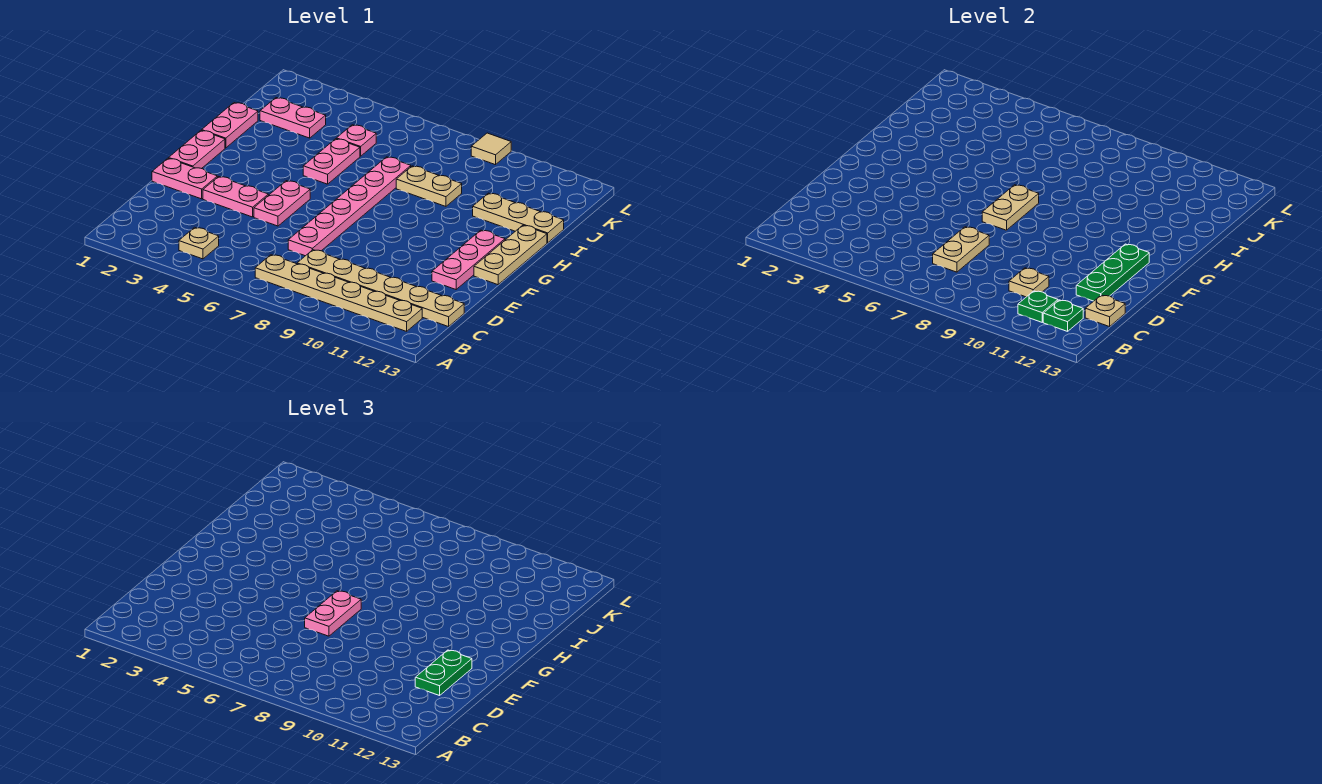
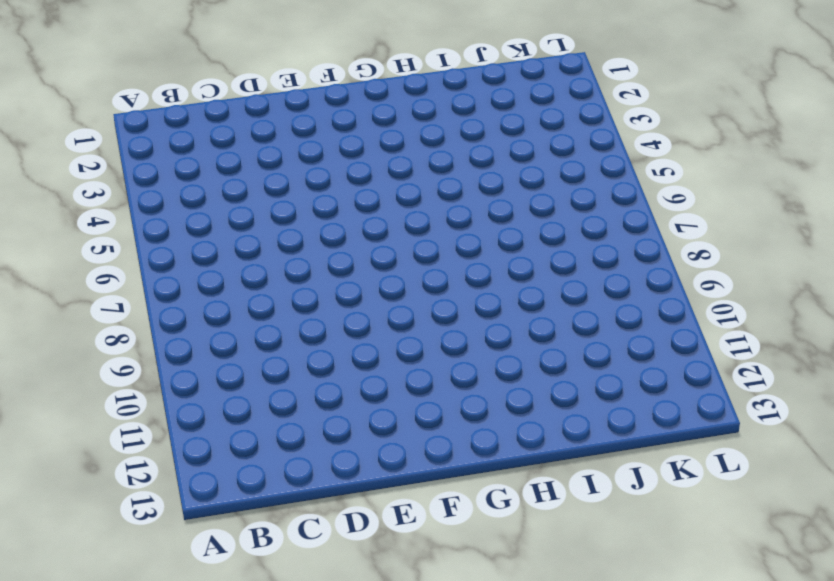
none -> tan 1x1 plate [179,227,219,259]
none -> tan 1x6 plate [255,255,422,331]
none -> tan 1x6 plate [297,250,464,327]

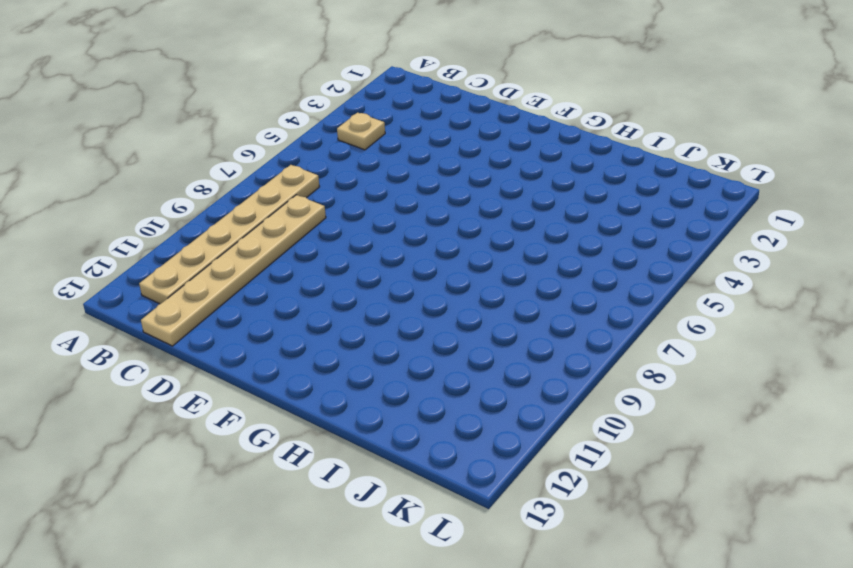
none -> pink 1x6 plate [288,157,411,256]
none -> pink 1x2 plate [152,158,217,199]
none -> pink 1x2 plate [203,177,268,217]

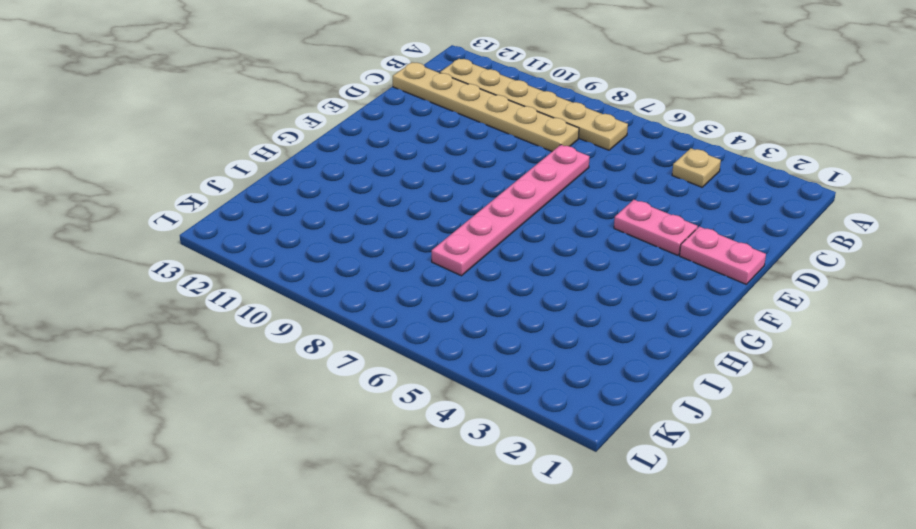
none -> pink 1x2 plate [254,181,310,226]
none -> pink 1x3 plate [432,230,505,289]
none -> pink 1x2 plate [169,130,225,169]

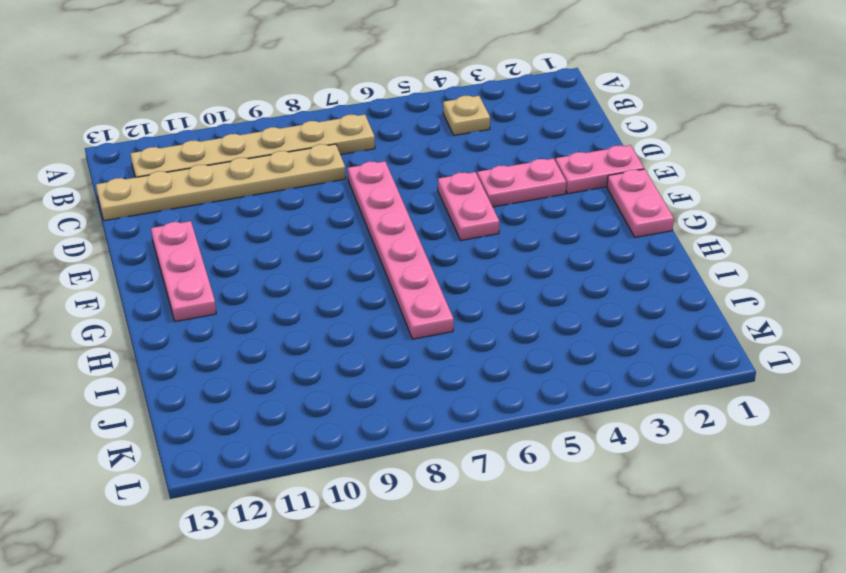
none -> tan 1x3 plate [474,225,547,285]
none -> pink 1x2 plate [202,103,258,148]
none -> pink 1x2 plate [303,139,360,184]

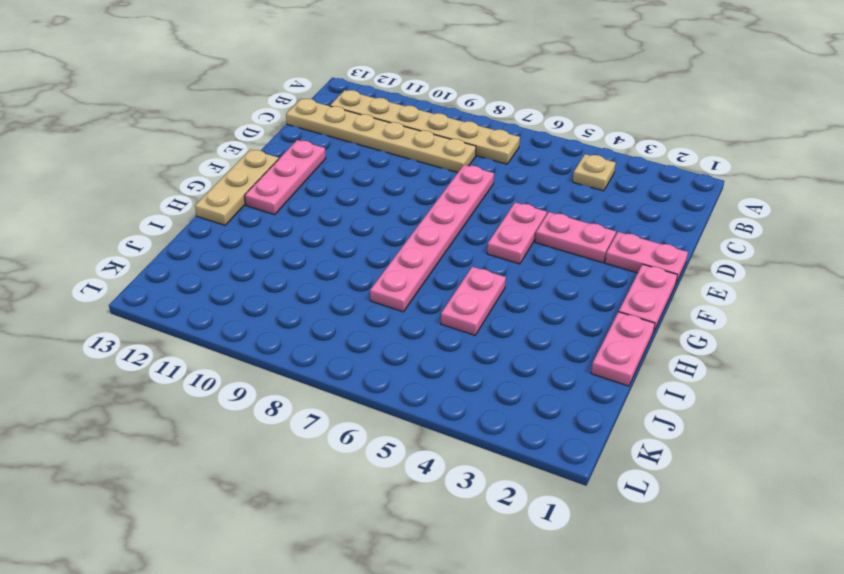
none -> tan 1x2 plate [396,166,462,206]
none -> tan 1x3 plate [473,193,564,243]
none -> pink 1x2 plate [260,98,326,138]

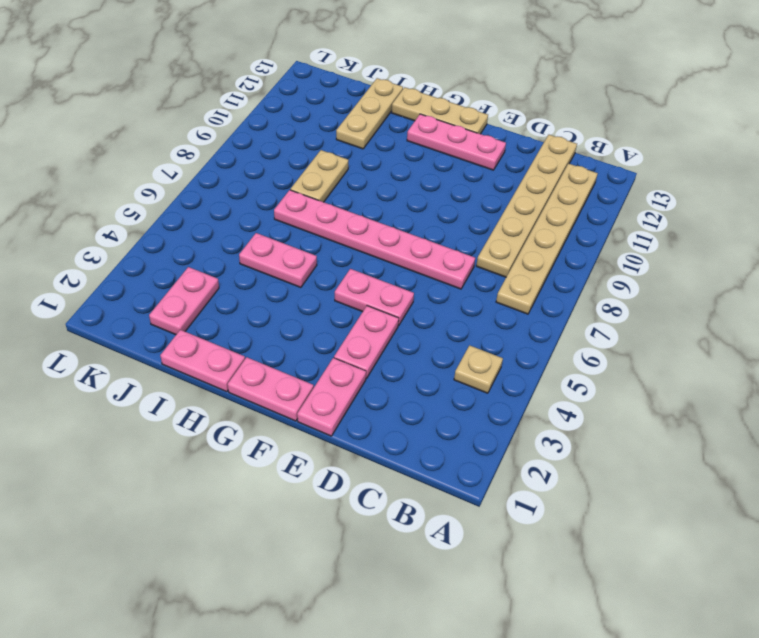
none -> pink 1x1 plate [336,125,376,156]
none -> tan 1x1 tile [471,133,511,165]
none -> green 1x1 plate [1018,291,1058,322]

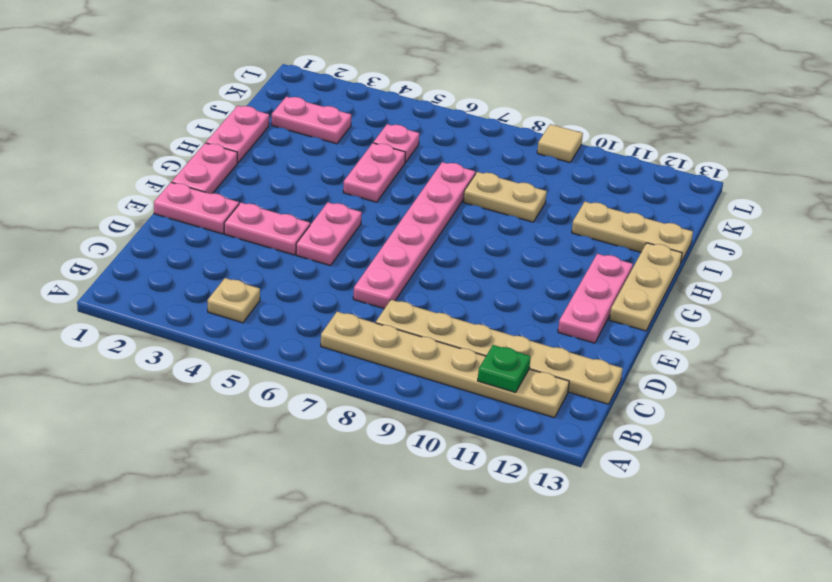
none -> green 1x1 plate [1043,300,1083,331]
none -> tan 1x2 plate [933,227,989,272]
none -> tan 1x1 plate [1009,268,1049,297]

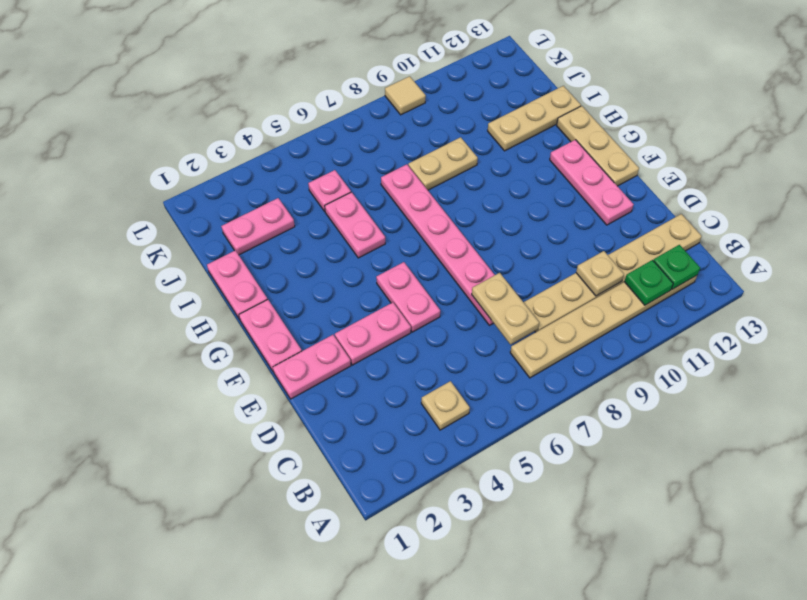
none -> tan 1x1 plate [1085,295,1125,327]
none -> green 1x3 plate [1076,244,1149,301]
none -> tan 1x2 plate [982,185,1039,230]

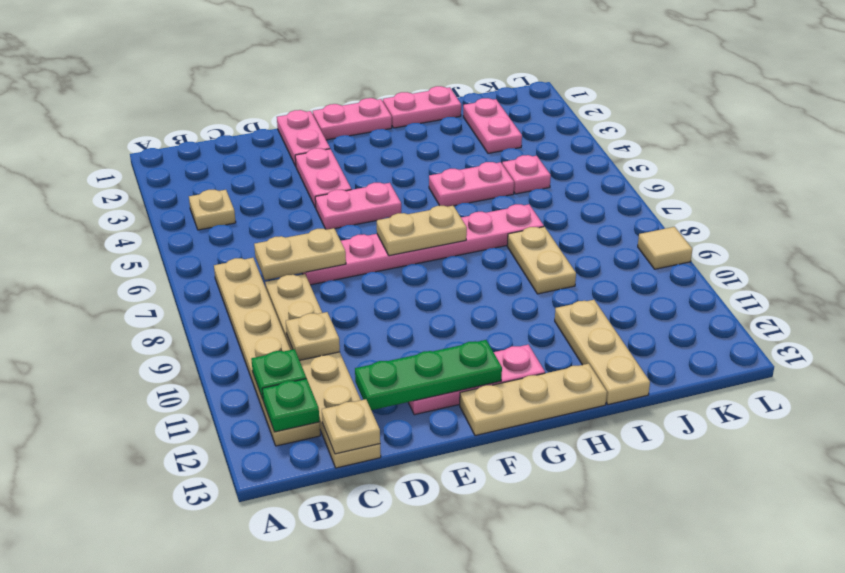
none -> green 1x2 plate [415,650,472,696]
none -> pink 1x2 plate [305,591,361,636]

